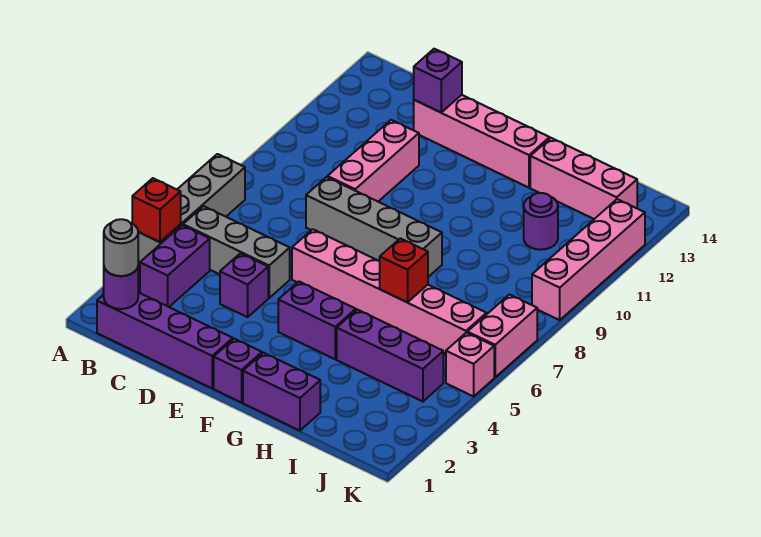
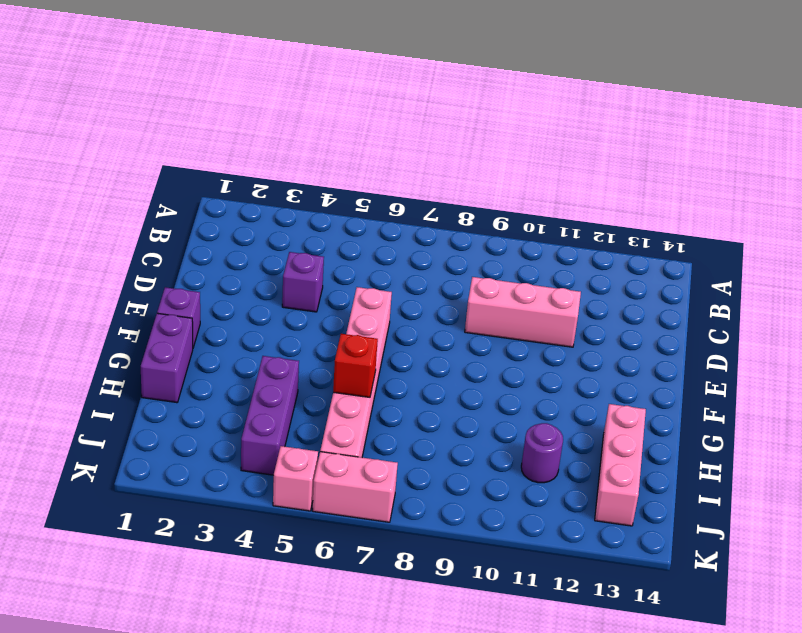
none -> grey 1x4 brick [138,154,245,265]
none -> purple 1x4 brick [97,292,233,388]
none -> purple 1x2 brick [140,225,210,307]

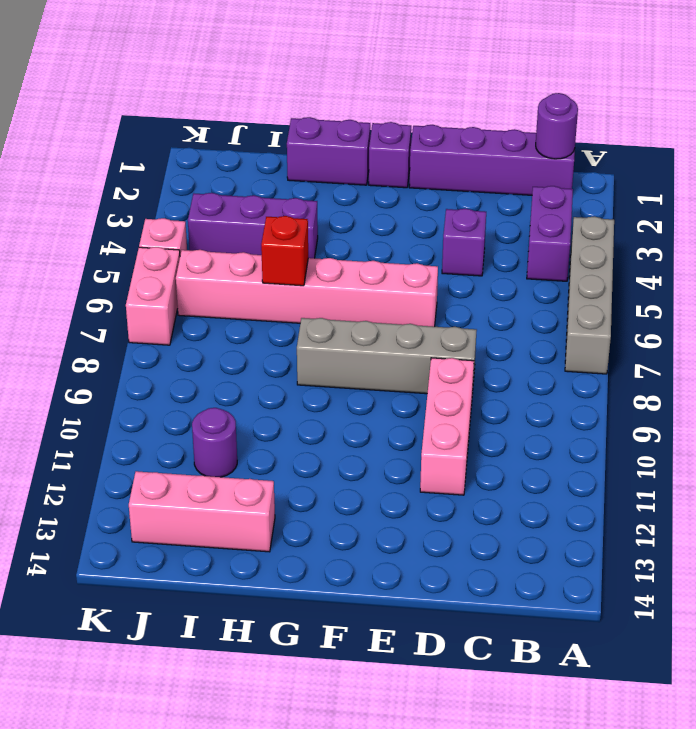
none -> grey 1x3 brick [183,206,290,298]
none -> pink 1x4 brick [414,95,550,188]
none -> purple 1x2 brick [278,282,356,359]

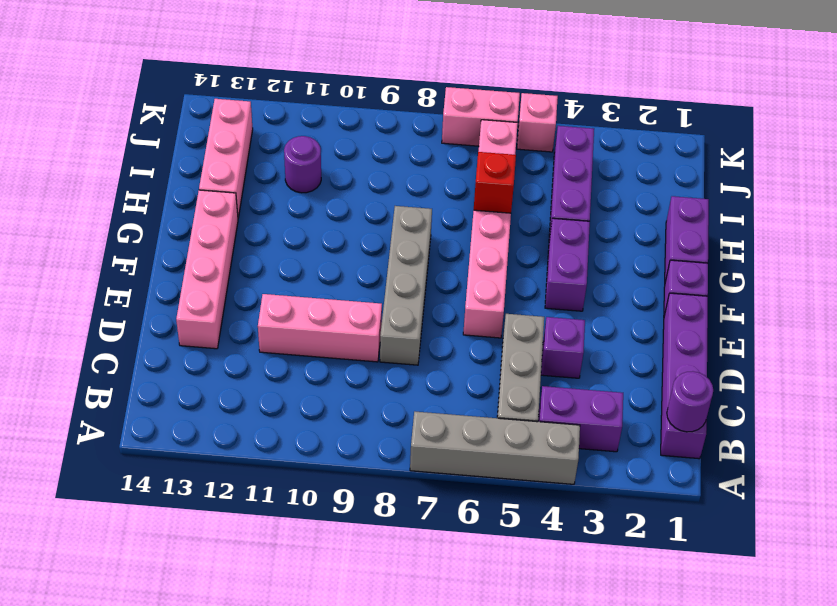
none -> pink 1x4 brick [532,199,645,320]
none -> red 1x1 brick [132,178,181,242]
none -> purple 1x1 brick [414,49,462,112]

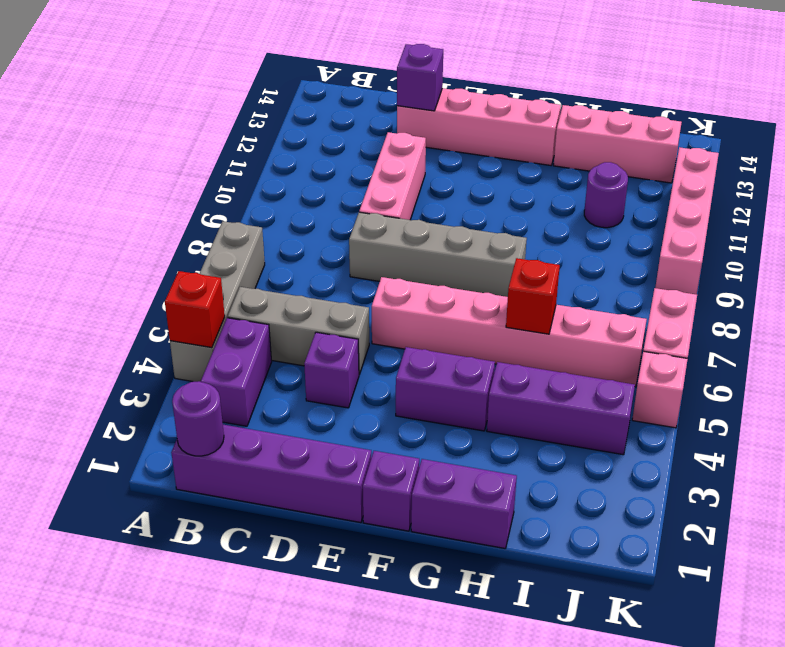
none -> grey 1x1 round brick [104,219,138,276]

